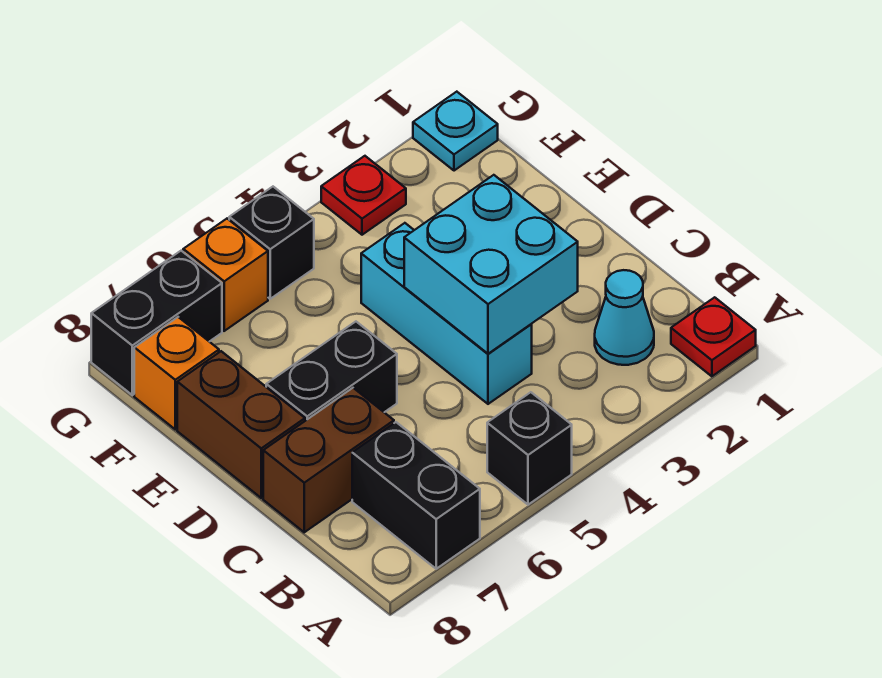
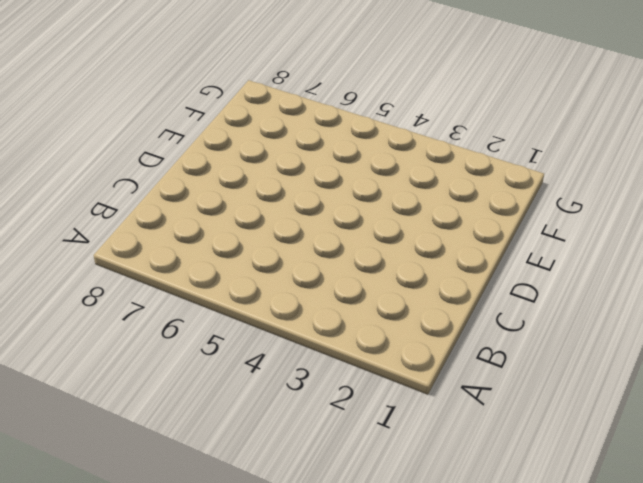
none -> red 1x1 plate [671,297,756,376]
none -> black 1x1 brick [487,392,572,505]
none -> black 1x2 brick [352,422,480,569]

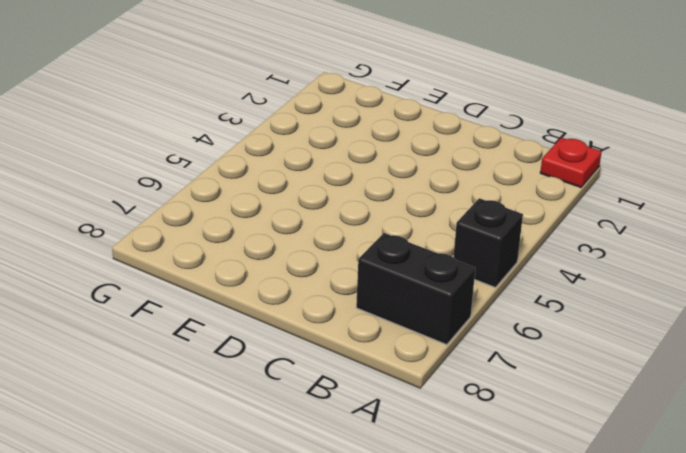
none -> cyan 1x1 cone [595,270,654,365]
none -> cyan 1x3 brick [361,223,532,404]
none -> brown 1x2 brick [263,388,394,532]

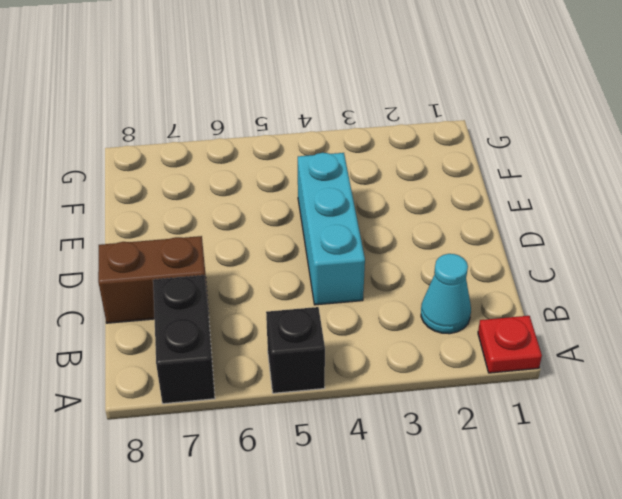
none -> black 1x2 brick [266,322,397,421]
none -> brown 1x2 brick [177,351,305,498]
none -> orange 1x1 brick [134,317,219,429]

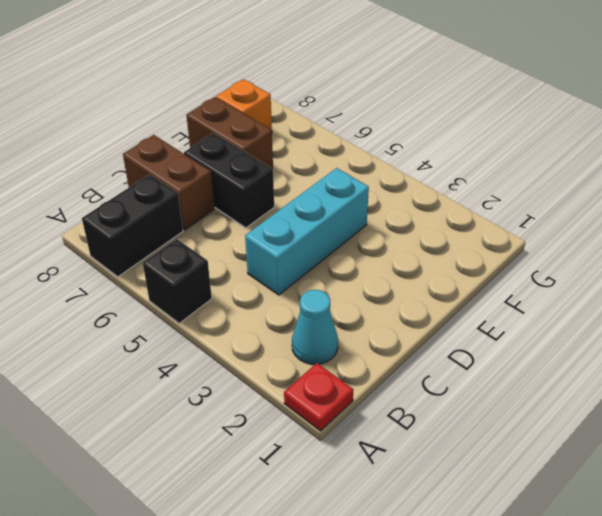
brown 1x2 brick [186,97,273,169] -> brown 1x2 brick turned to [177,351,305,498]
none -> cyan 1x1 plate [413,92,498,171]
none -> red 1x1 plate [321,156,406,235]
none -> black 1x1 brick [229,187,314,299]

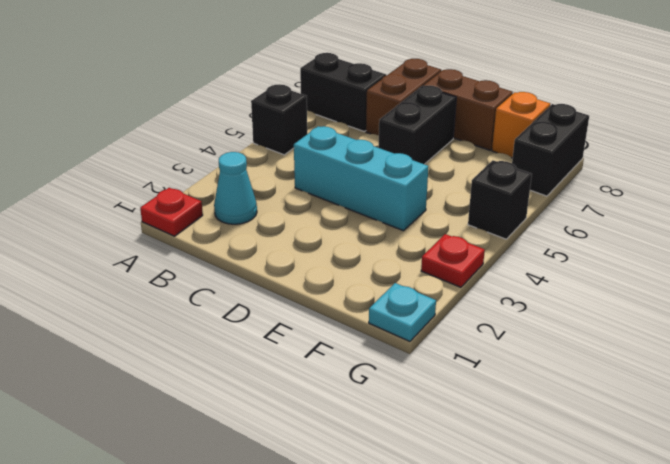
none -> orange 1x1 brick [183,219,268,331]
none -> cyan 2x2 brick [404,175,578,354]

